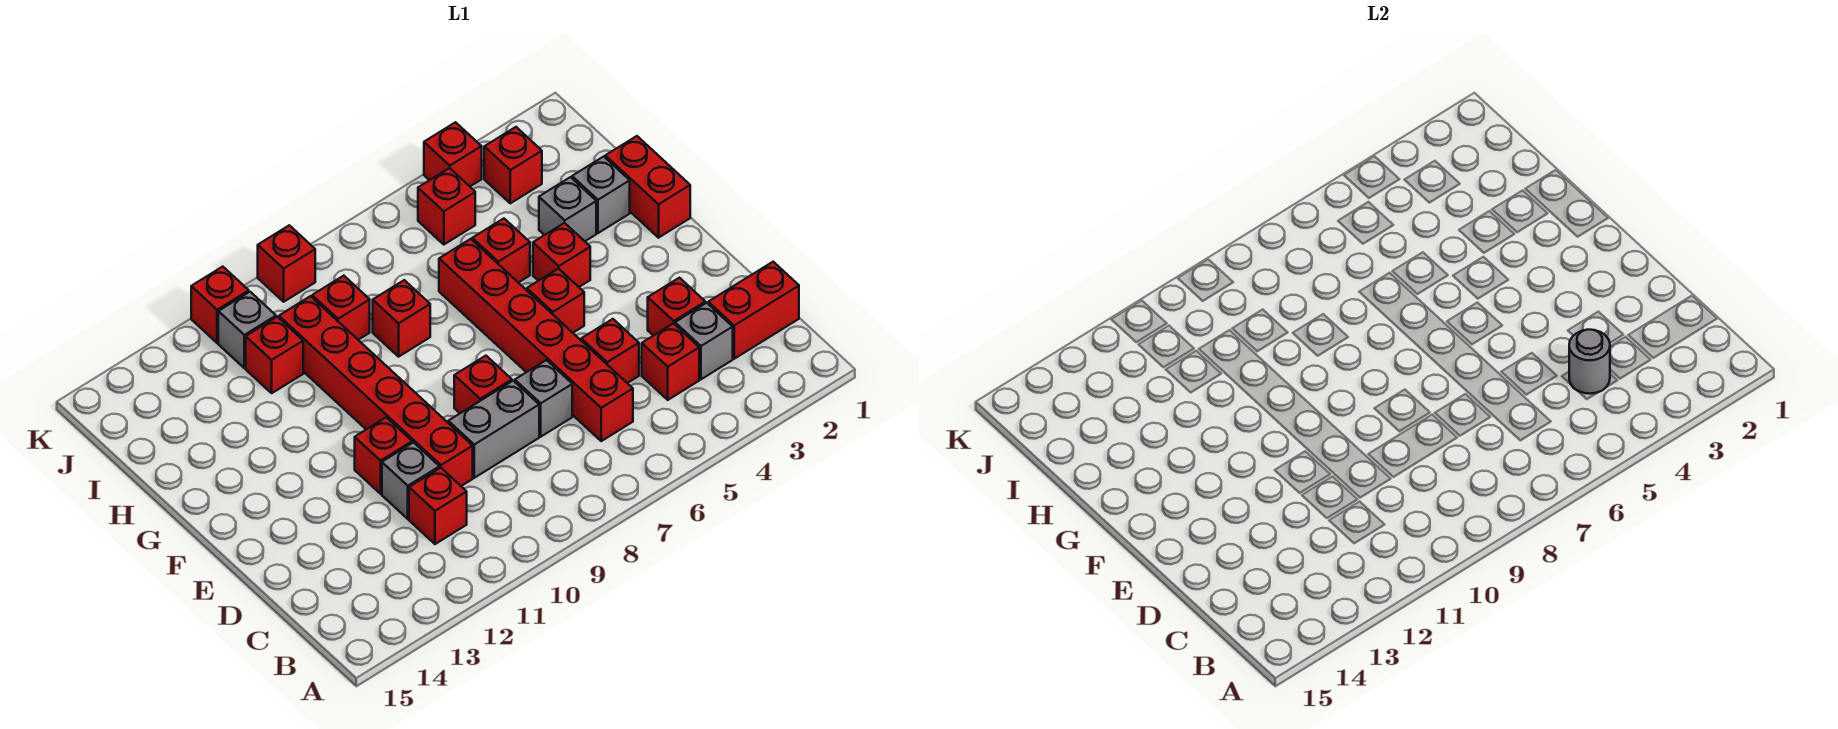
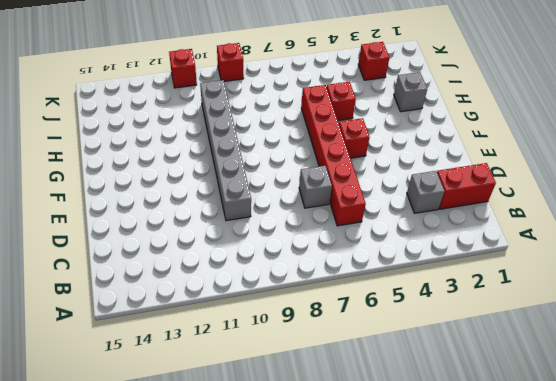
grey 1x6 brick [200,80,251,221] -> red 1x6 brick [279,296,473,486]
none -> red 1x1 brick [642,323,699,400]
none -> red 1x1 brick [409,468,467,544]
none -> red 1x1 brick [648,278,705,336]

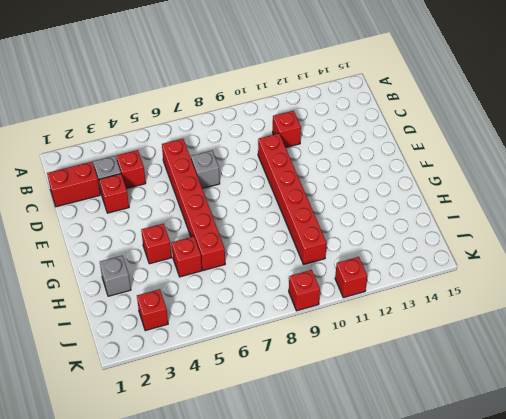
none -> red 1x1 brick [581,319,639,383]
none -> grey 1x2 brick [448,381,539,478]
none -> grey 1x1 brick [382,443,439,519]

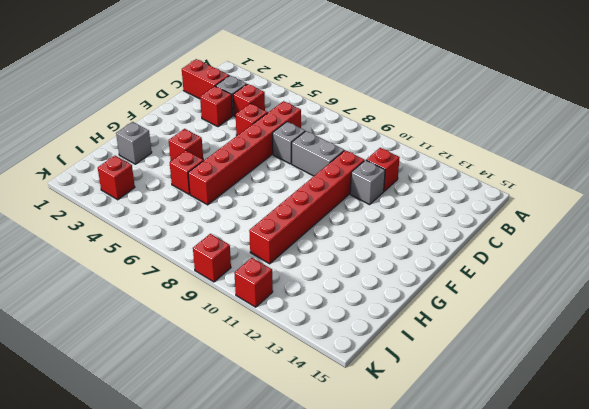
none -> red 1x1 brick [454,356,512,413]
none -> red 1x1 brick [355,417,412,494]
none -> red 1x1 brick [527,268,584,333]

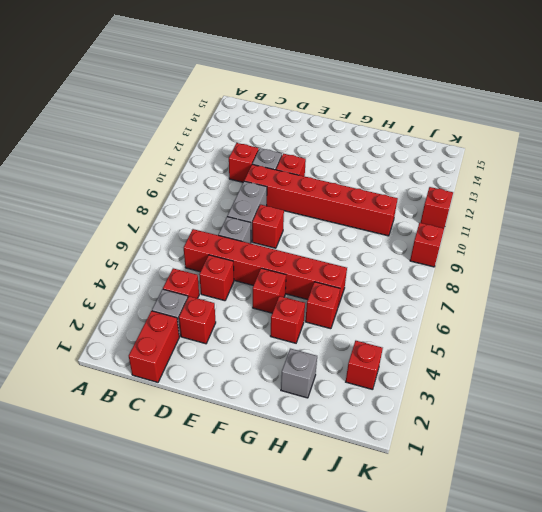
none -> red 1x2 brick [605,136,690,238]
none -> grey 1x1 brick [539,177,596,241]
none -> red 1x1 brick [373,280,430,357]

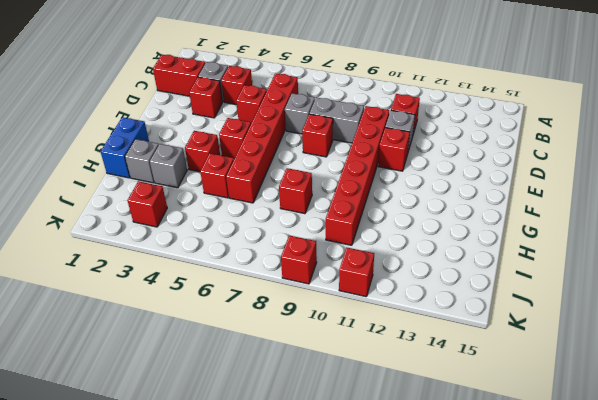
blue 1x2 brick [101,117,149,178] -> red 1x2 brick [605,136,690,238]
none -> red 1x1 brick [312,276,370,340]
none -> red 1x1 brick [246,317,303,393]
none -> red 1x1 brick [418,168,475,245]

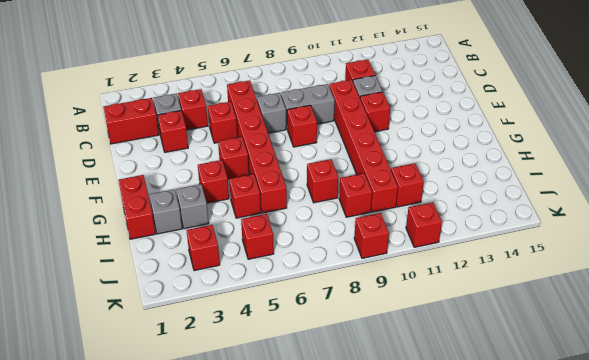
none -> grey 1x1 brick [218,292,276,368]
none -> red 1x1 brick [424,122,482,186]
none -> grey 1x1 round brick [1569,329,1610,394]

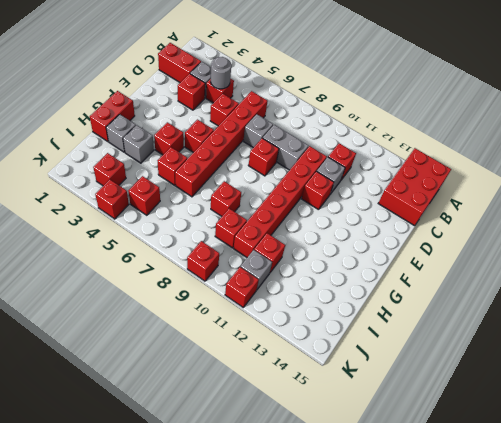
red 2x3 brick [378,148,451,226] -> none

